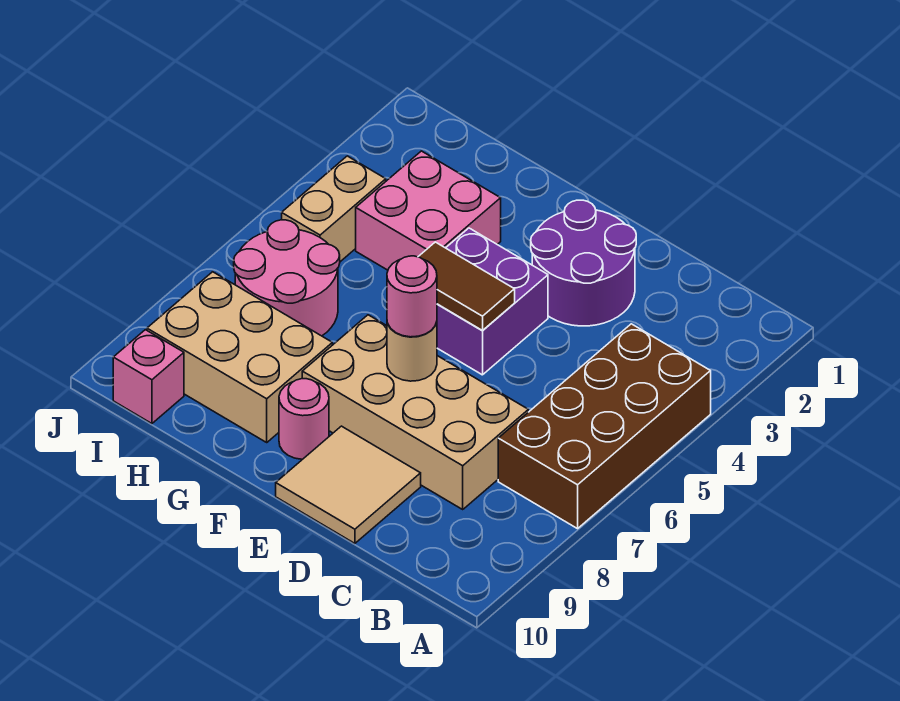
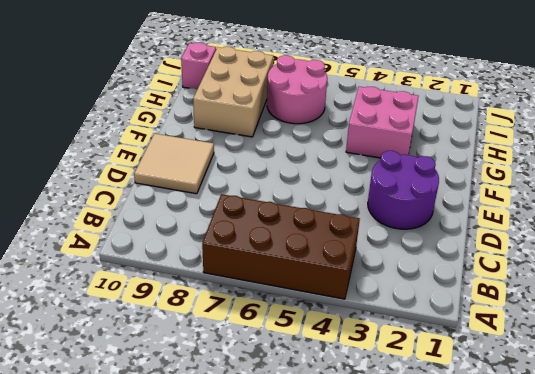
none -> tan 2x4 brick [302,315,528,509]
none -> purple 2x2 brick [437,228,548,375]
none -> pink 1x1 round brick [279,379,329,459]

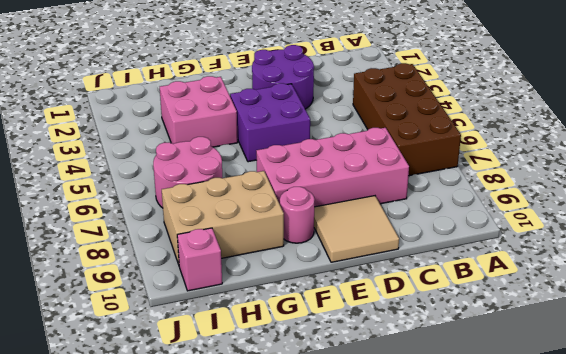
pink 2x4 brick [256,128,409,207] -> tan 2x4 brick [302,315,528,509]
none -> tan 1x2 brick [282,156,386,262]
none -> brown 1x2 tile [418,242,515,330]
none -> tan 1x1 round brick [387,322,437,381]

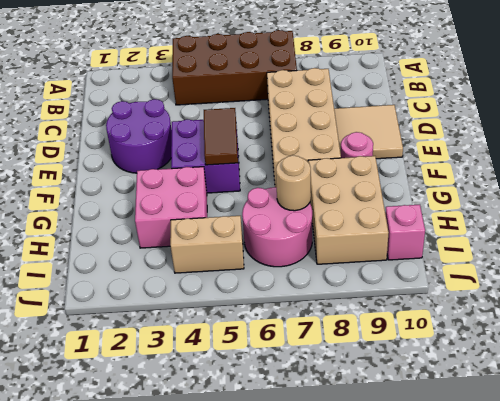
tan 1x1 round brick [276,155,311,211] -> tan 1x1 round brick moved to [387,322,437,381]
none -> pink 1x1 round brick [387,256,437,337]

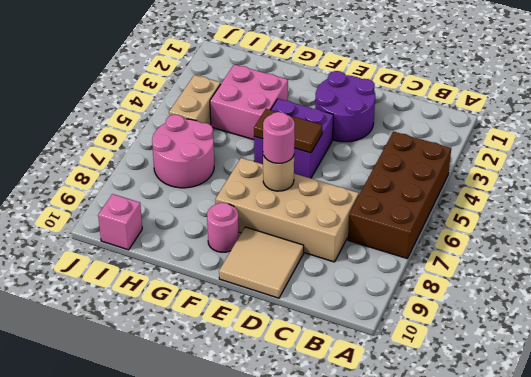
none -> tan 2x3 brick [147,272,332,442]

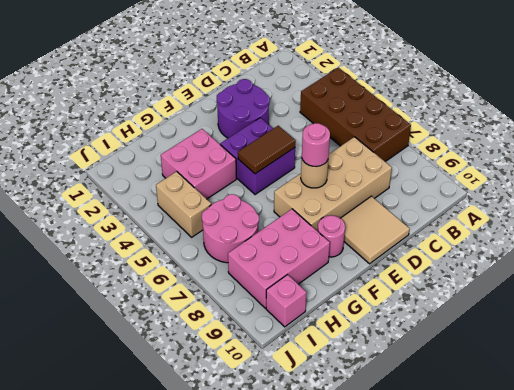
pink 2x3 brick [228,209,330,308] -> tan 2x3 brick [147,272,332,442]

